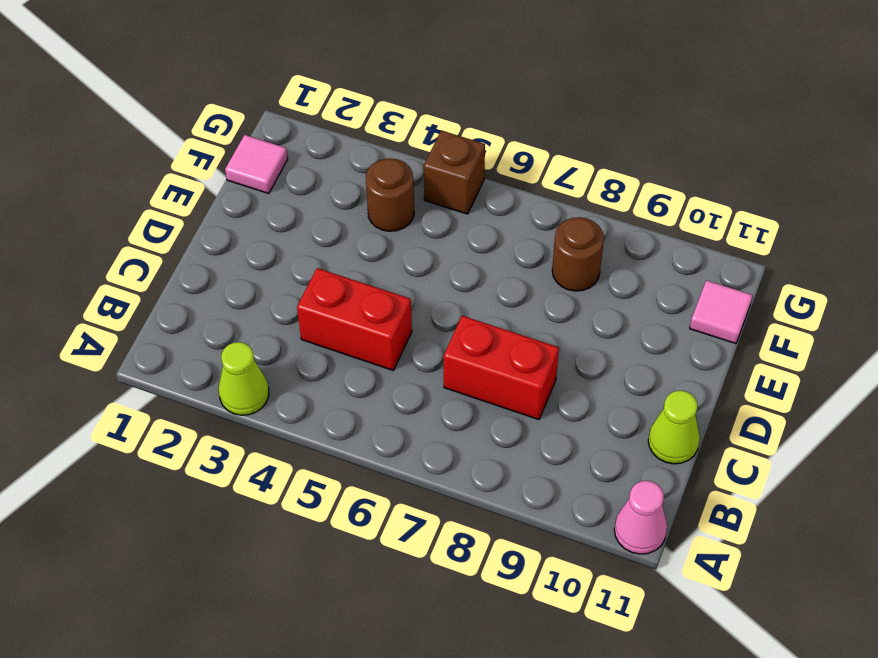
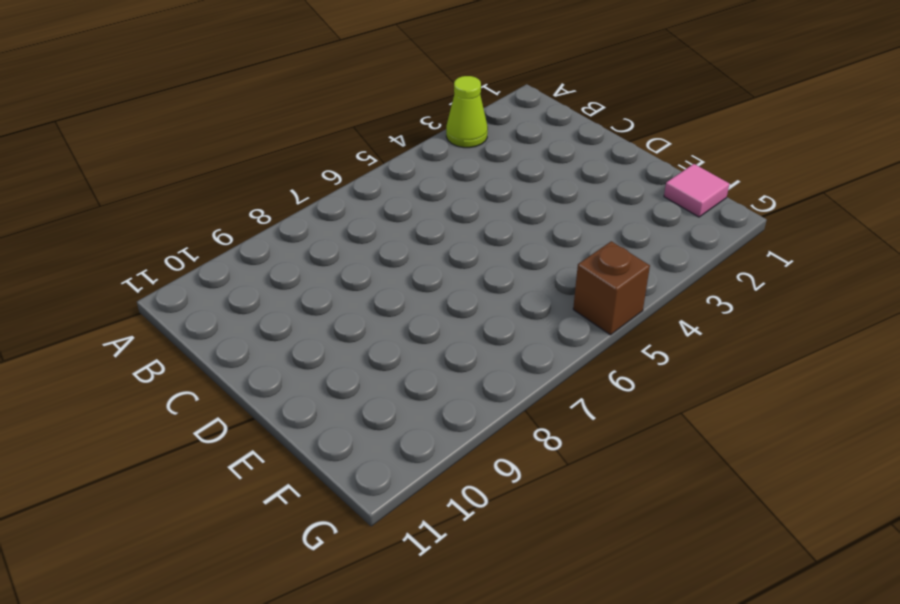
none -> pink 1x1 cone [614,481,667,554]
none -> red 1x2 brick [297,268,412,370]

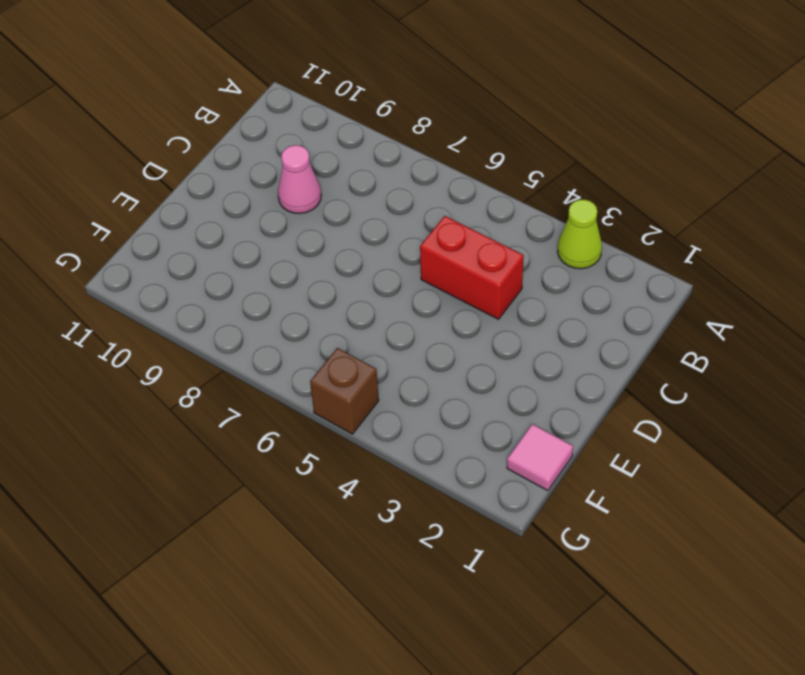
pink 1x1 cone [278,145,321,214] -> pink 1x1 cone moved to [614,481,667,554]
none -> red 1x2 brick [444,316,559,420]
none -> lime 1x1 cone [648,391,700,464]

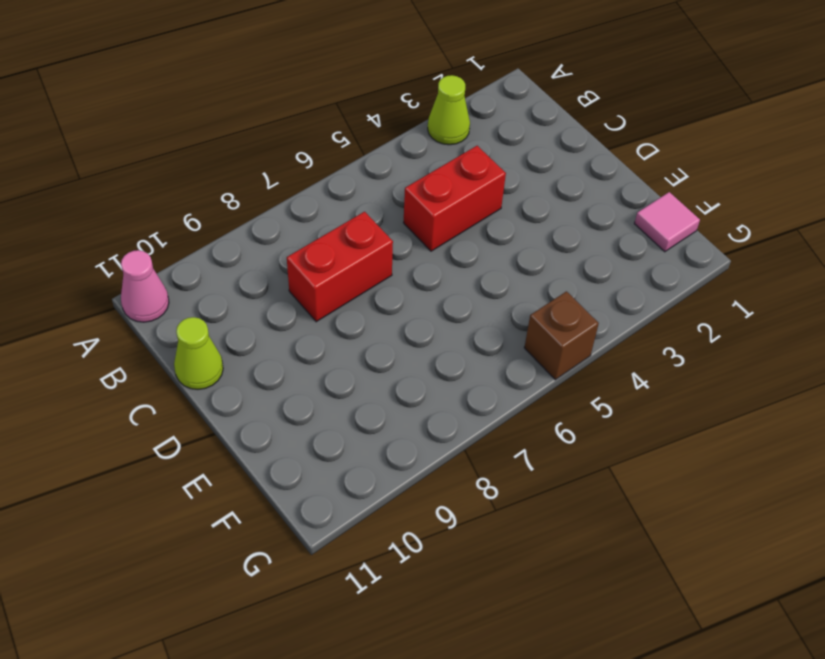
none -> brown 1x1 round brick [366,158,414,231]
none -> brown 1x1 round brick [552,217,604,291]

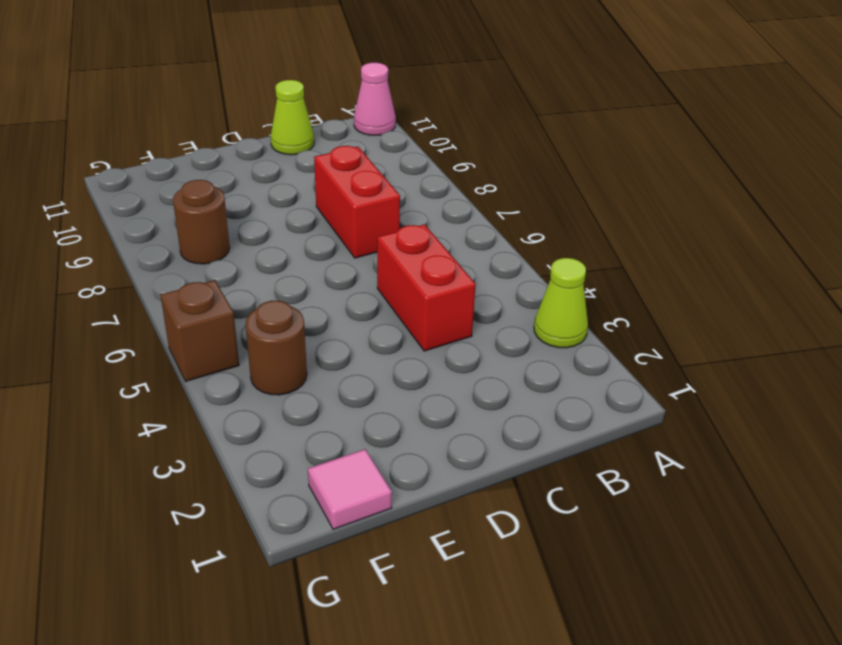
none -> pink 1x1 tile [690,280,753,344]

